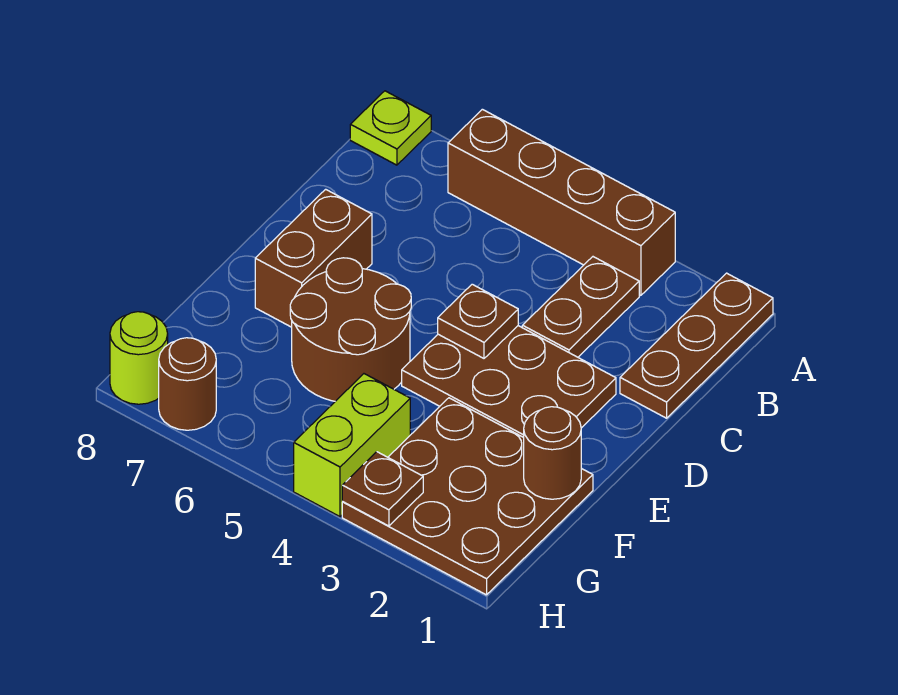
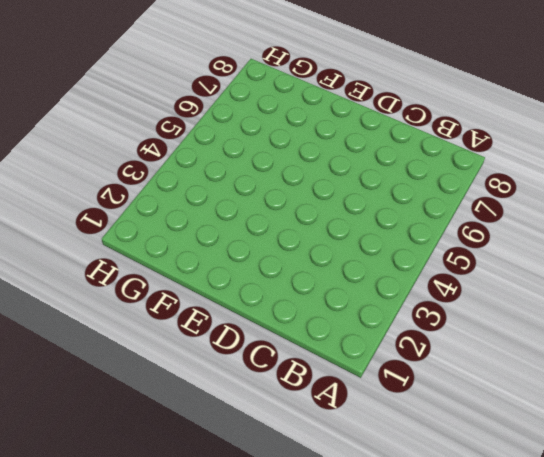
none -> brown 1x3 plate [620,273,773,418]
none -> brown 1x4 brick [448,109,675,295]
none -> lime 1x1 plate [350,91,431,165]

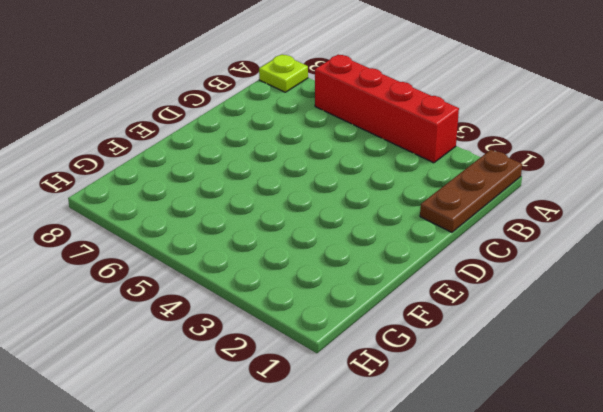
red 1x4 brick [315,55,459,163] -> brown 1x4 brick [448,109,675,295]
none -> brown 1x2 plate [522,257,639,357]
none -> brown 2x3 plate [402,326,616,438]
none -> brown 1x2 brick [255,189,372,327]

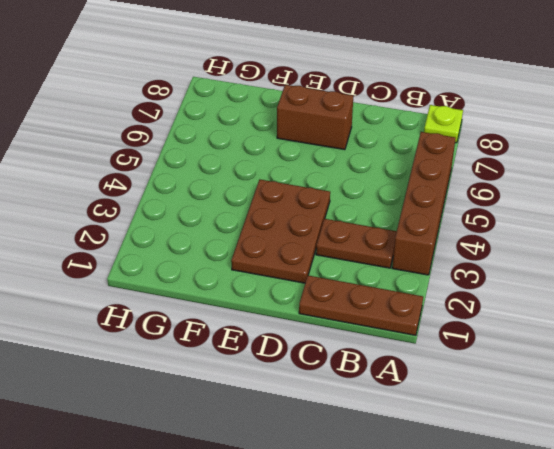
none -> brown 2x2 round brick [290,258,411,401]
none -> brown 3x3 plate [342,398,593,595]
none -> lime 1x2 brick [294,374,410,517]

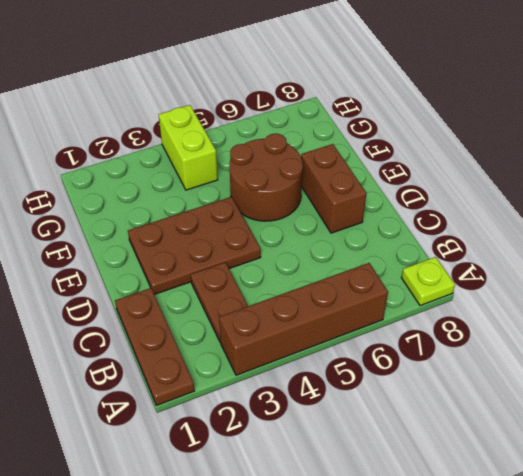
none -> brown 3x3 plate [342,398,593,595]
none -> brown 1x1 round brick [159,338,216,430]
none -> lime 1x1 round brick [110,312,168,404]

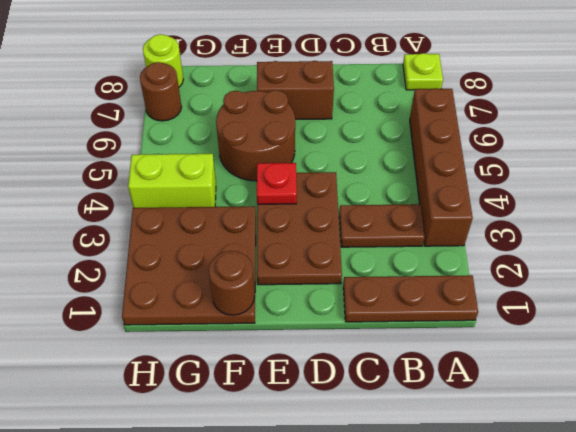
red 1x1 plate [257,163,297,204] -> none
none -> brown 1x1 plate [438,284,518,358]
none -> brown 1x1 plate [342,452,423,526]

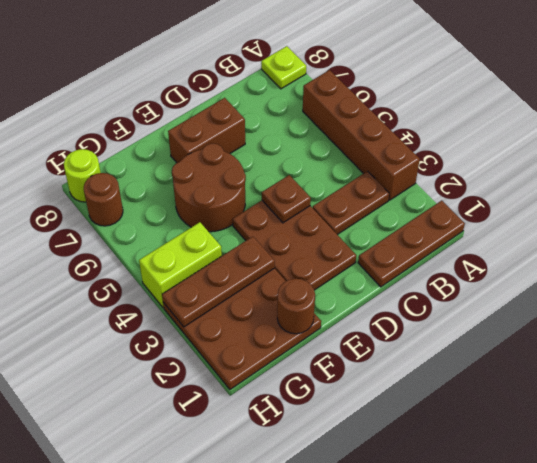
brown 1x3 plate [162,237,275,327] -> brown 1x1 plate [342,452,423,526]

